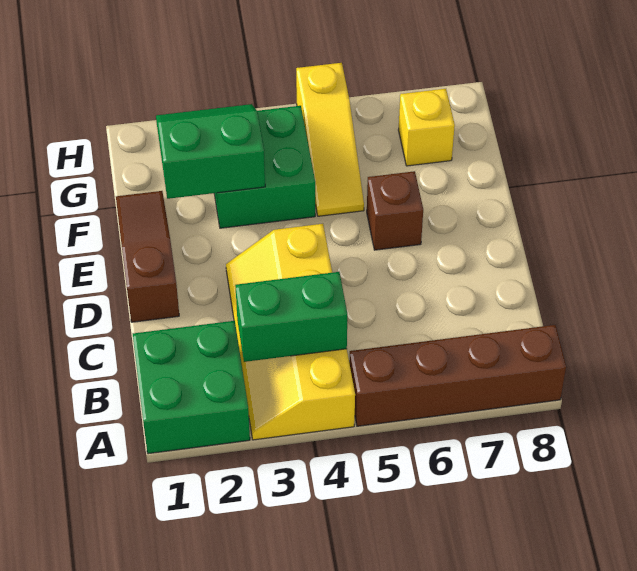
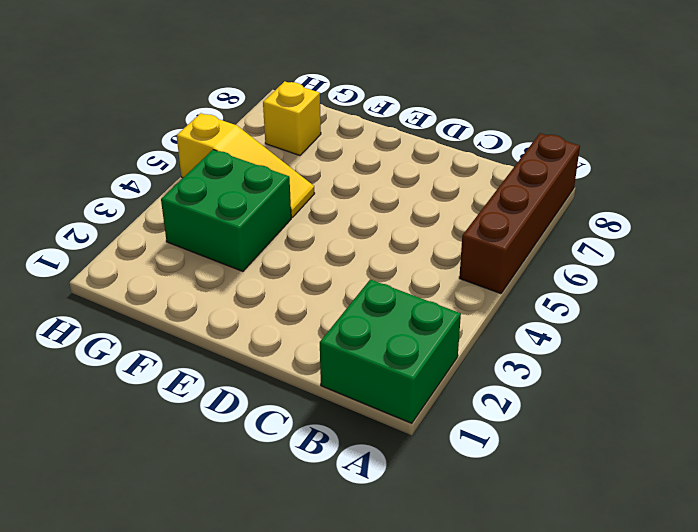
none -> yellow 2x4 slope [226,224,355,440]
none -> brown 1x3 slope [116,191,179,322]

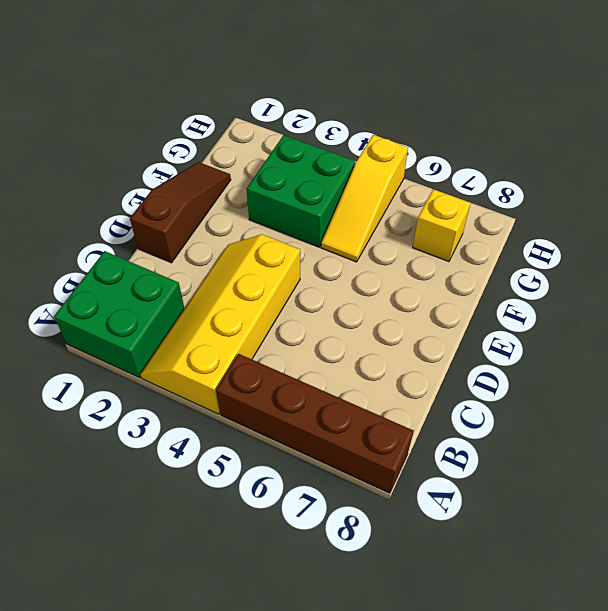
none -> brown 1x1 brick [367,171,423,250]
none -> green 1x2 brick [235,272,347,362]

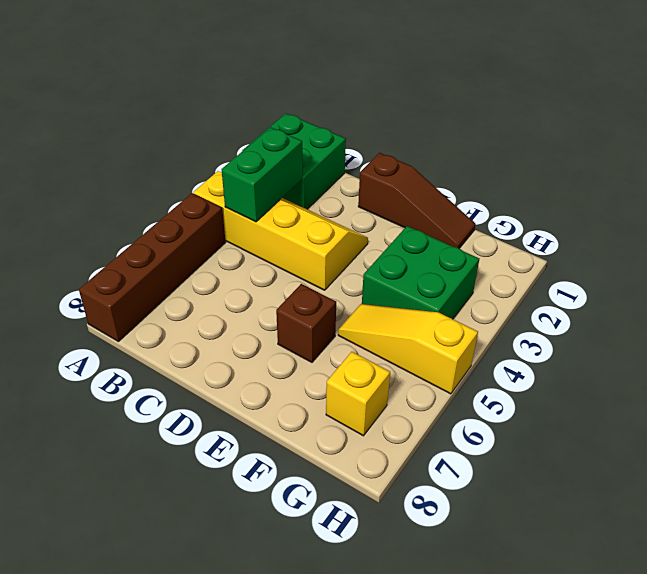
none -> green 2x2 slope [156,104,265,199]

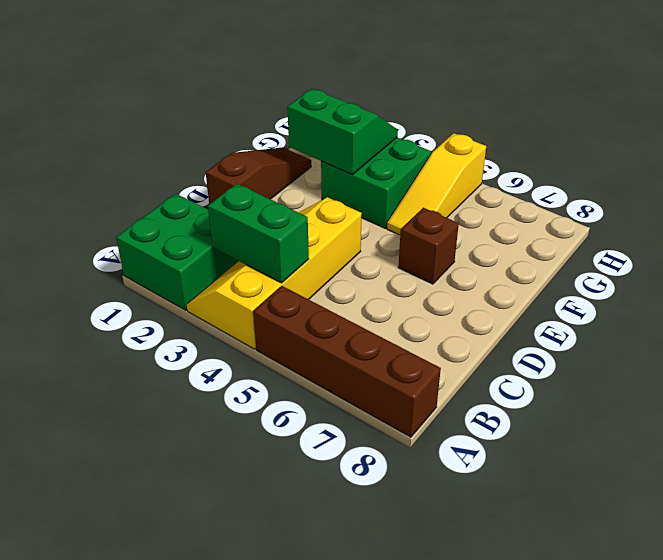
none -> yellow 1x1 brick [399,89,455,166]

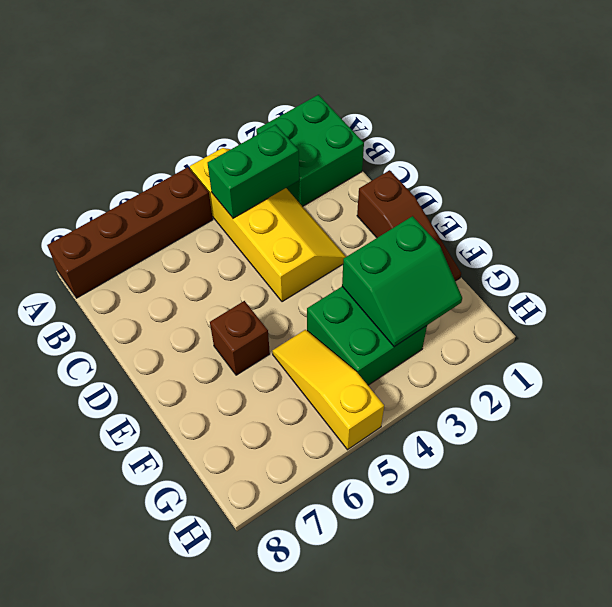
none -> yellow 1x1 brick [399,89,455,166]

